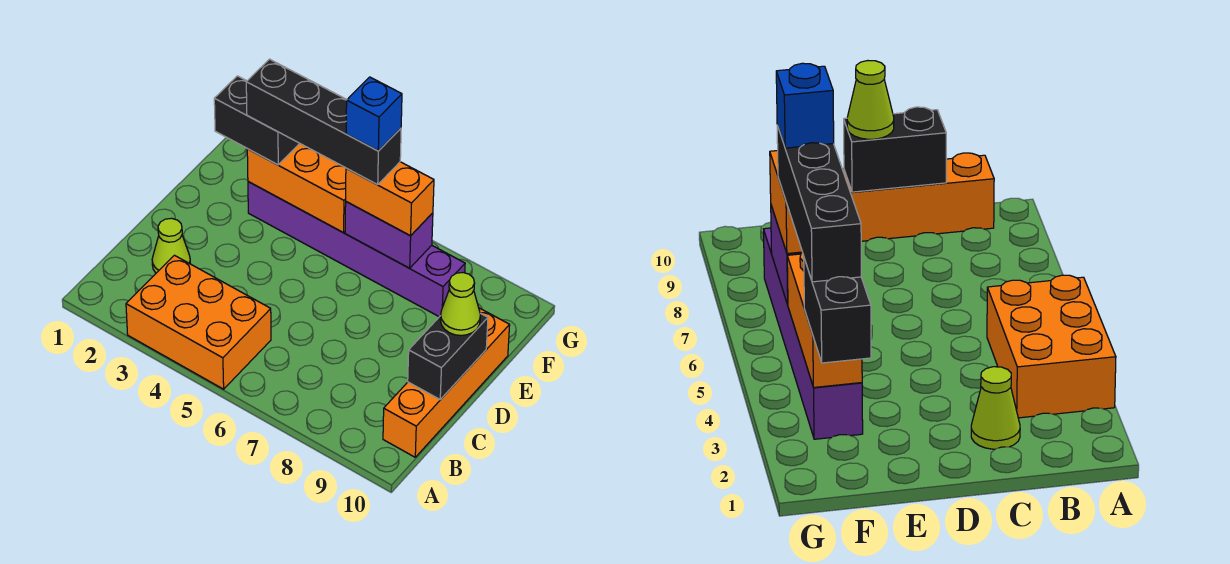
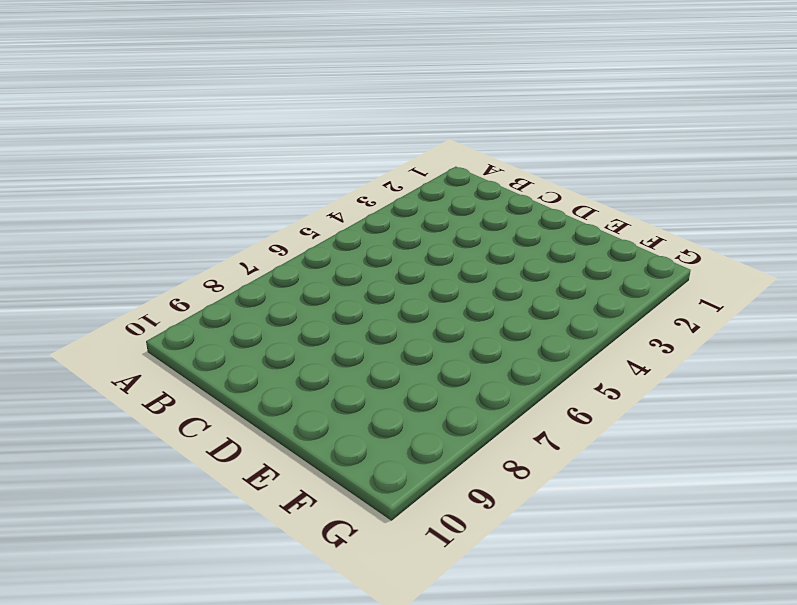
none -> orange 2x3 brick [126,255,271,389]
none -> orange 1x4 brick [383,308,510,457]
none -> lime 1x1 cone [152,218,190,273]

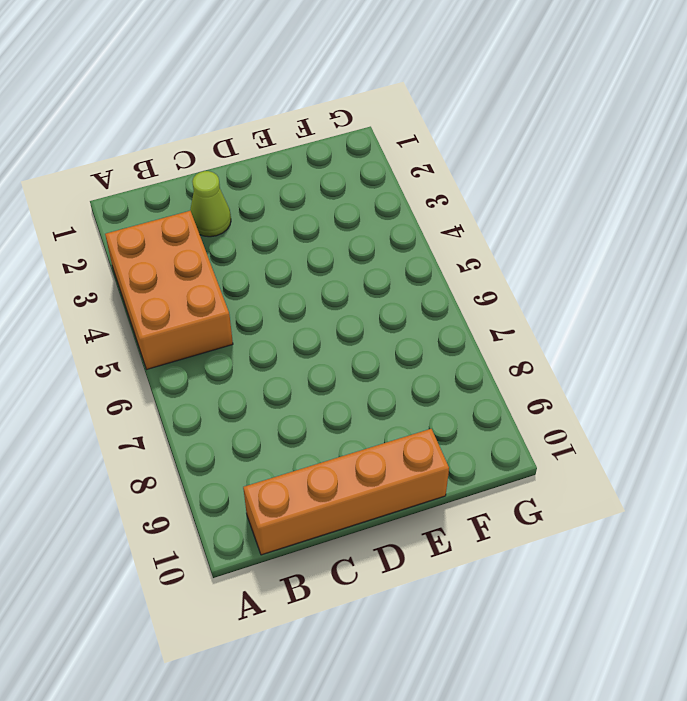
none -> purple 1x6 brick [248,182,465,317]
none -> black 1x2 brick [408,313,488,400]
none -> orange 1x3 brick [247,144,346,233]

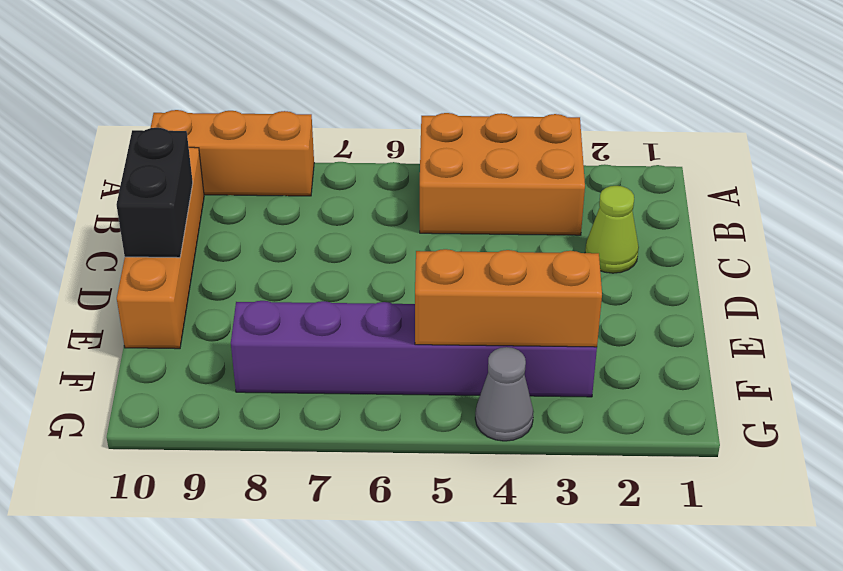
orange 1x3 brick [151,110,314,196] -> none
grey 1x1 cone [475,347,534,441] -> none
none -> purple 1x2 brick [345,202,433,268]
none -> lime 1x1 cone [440,273,480,335]
none -> black 1x2 brick [214,76,300,165]

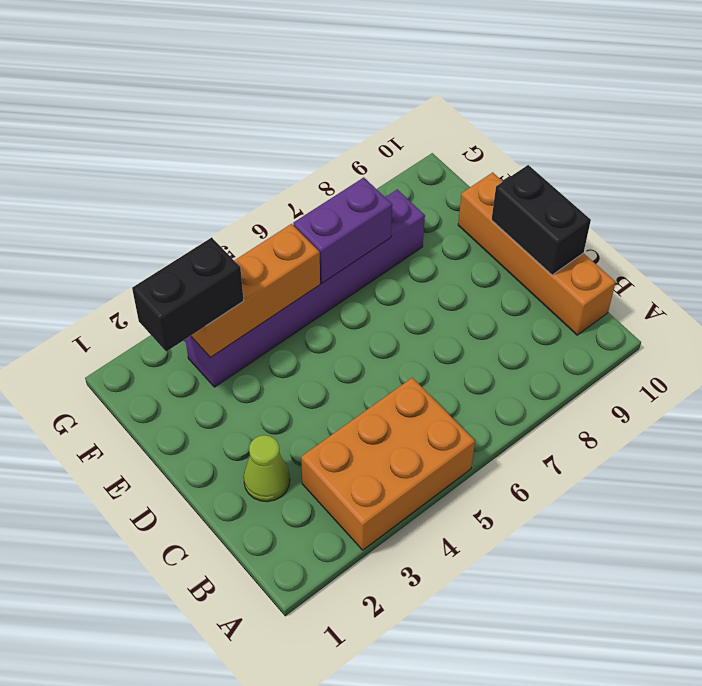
none -> lime 1x1 cone [440,273,480,335]
none -> orange 1x2 brick [346,162,434,236]
none -> black 1x4 brick [246,59,401,185]

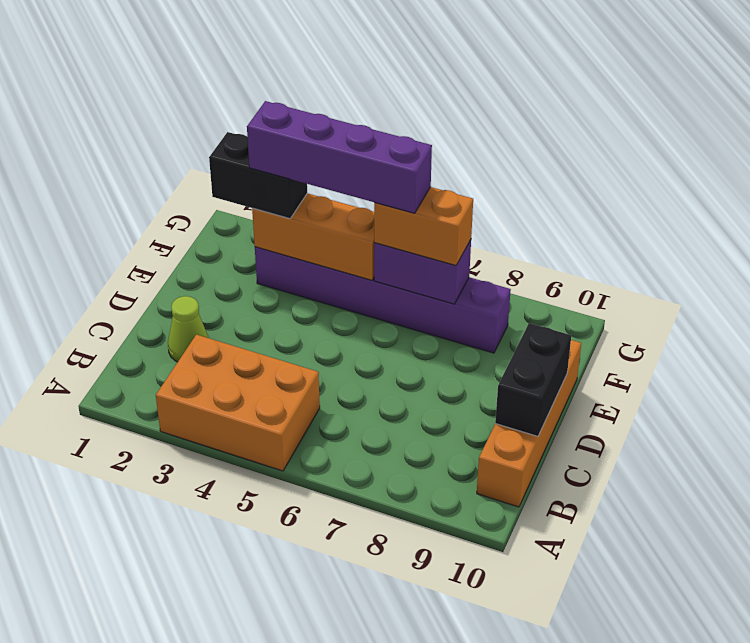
purple 1x4 brick [247,101,432,213] -> black 1x4 brick [246,59,401,185]
none -> lime 1x1 cone [440,273,480,335]
none -> blue 1x1 brick [346,77,402,151]

